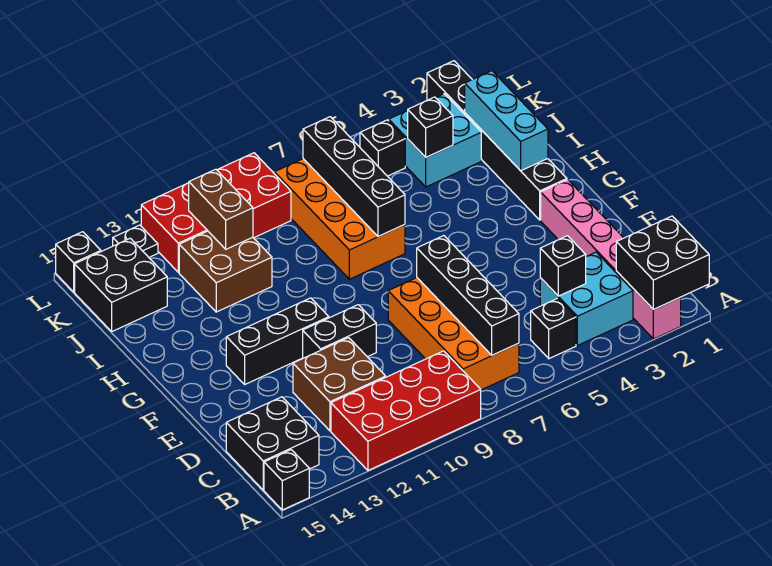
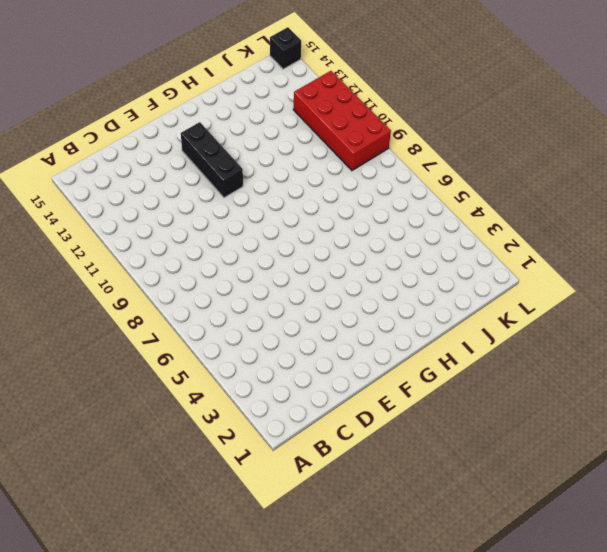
none -> pink 1x6 brick [541,180,681,339]
none -> red 2x4 brick [331,351,481,470]
none -> black 1x1 brick [264,450,309,510]

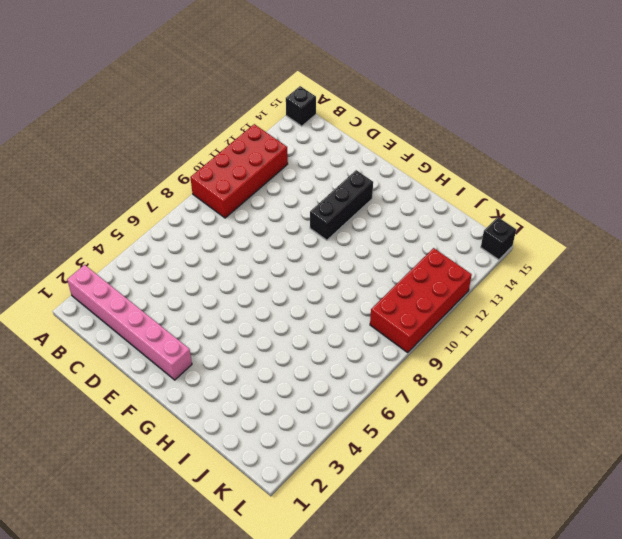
none -> cyan 2x2 brick [540,252,633,345]
none -> black 1x1 brick [531,298,576,359]
none -> orange 2x4 brick [388,278,519,390]

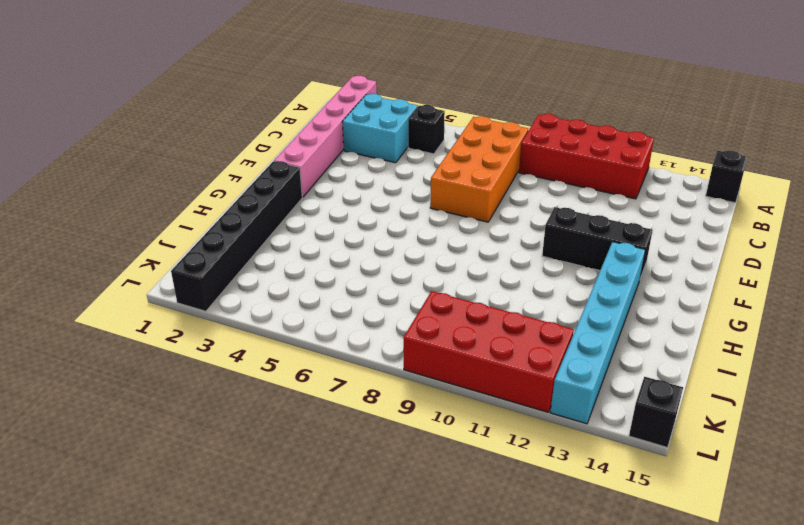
cyan 1x6 brick [550,242,645,424] -> black 1x1 plate [113,225,158,257]
none -> black 2x2 brick [226,397,319,490]
none -> brown 2x2 brick [293,338,386,431]
none -> black 1x2 brick [303,305,376,358]

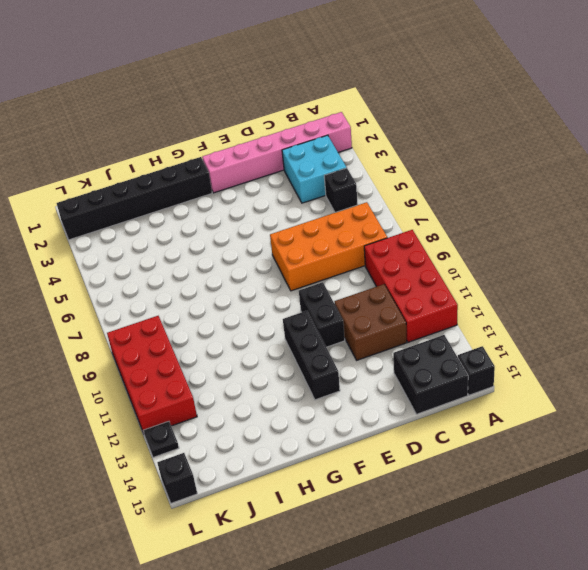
none -> orange 2x4 brick [274,159,405,279]
none -> brown 2x2 brick [179,231,272,312]
none -> cyan 2x2 brick [389,94,481,187]

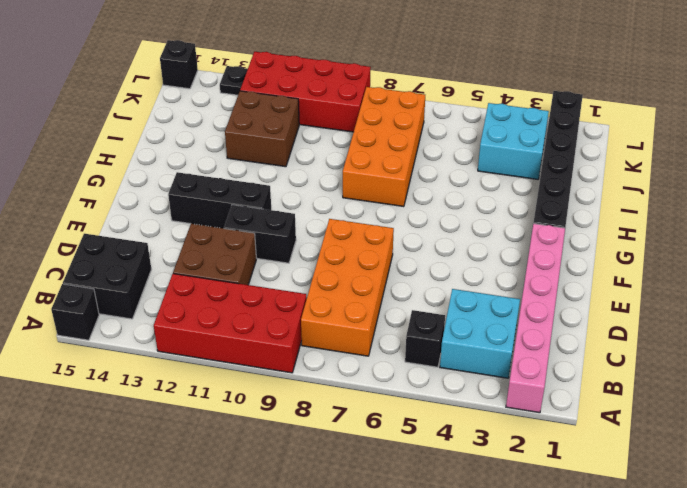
none -> black 2x2 brick [75,238,167,331]
none -> black 1x1 brick [360,120,405,176]
none -> black 2x2 brick [616,216,709,310]

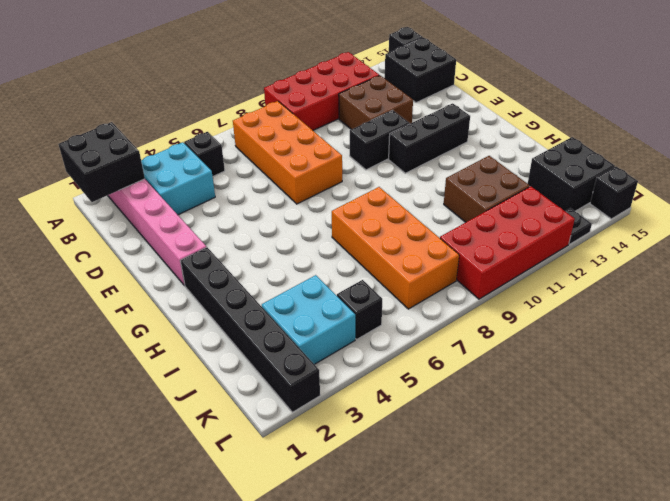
none -> black 1x4 brick [417,236,519,355]
none -> black 1x1 brick [540,236,586,296]
none -> cyan 1x3 brick [465,71,548,171]

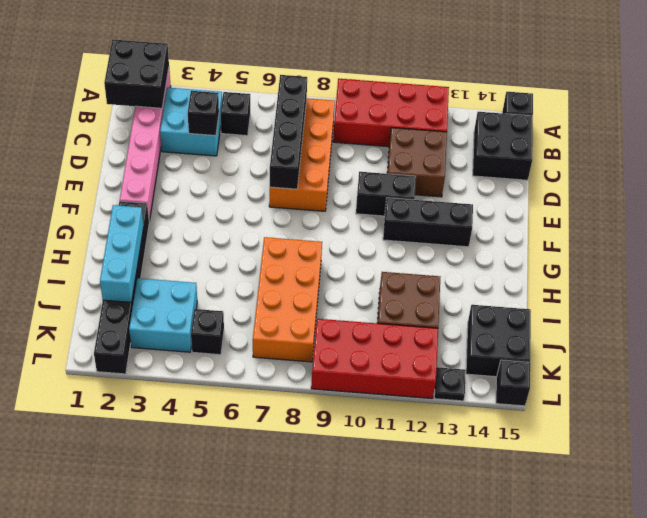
none -> black 1x4 brick [303,117,405,237]
none -> black 1x1 brick [408,97,453,157]
none -> brown 1x2 brick [189,169,253,249]

